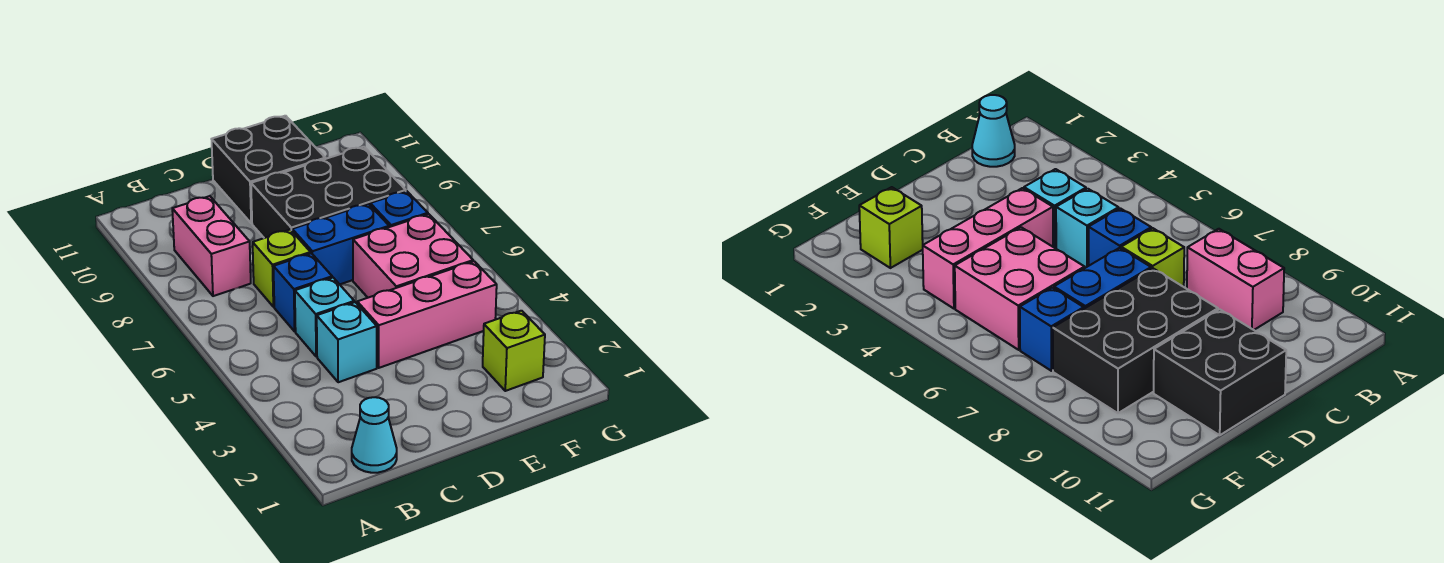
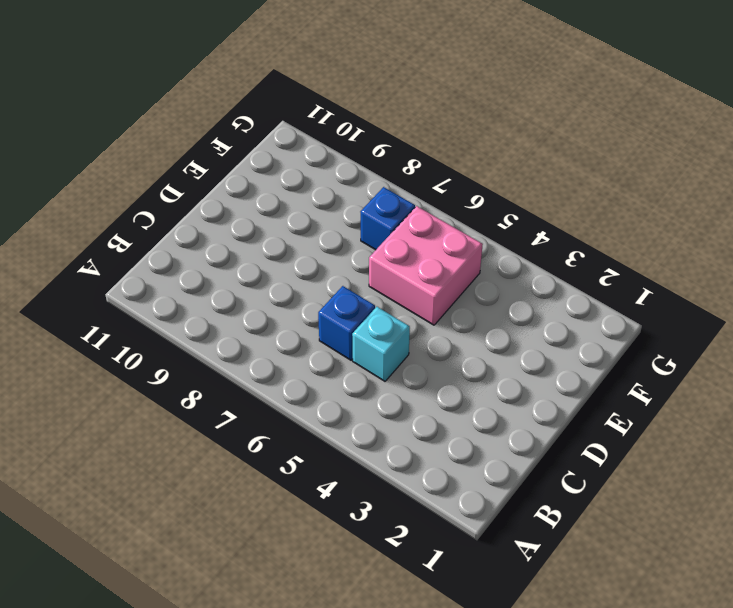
none -> cyan 1x1 cone [352,397,397,473]
none -> pink 1x2 brick [172,196,251,296]
none -> cyan 1x1 brick [317,302,377,382]

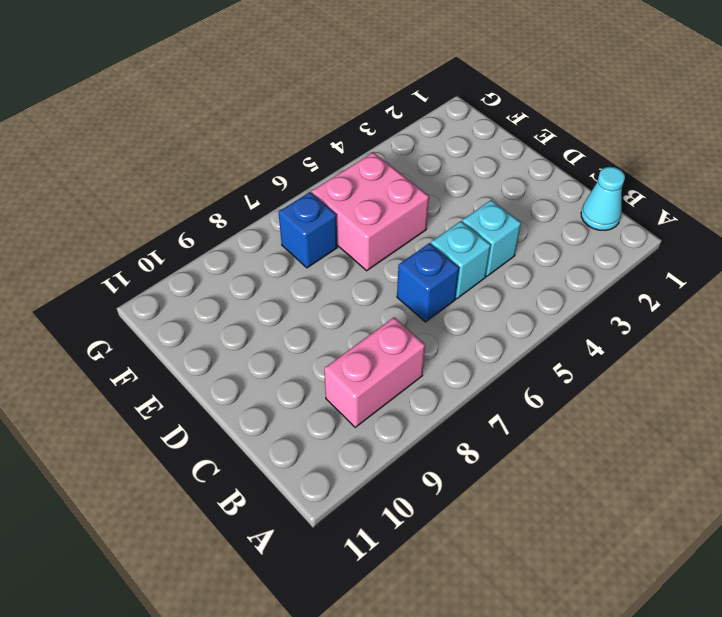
none -> lime 1x1 brick [253,230,311,307]
none -> pink 1x3 brick [357,261,497,368]
none -> blue 1x2 brick [292,204,389,284]

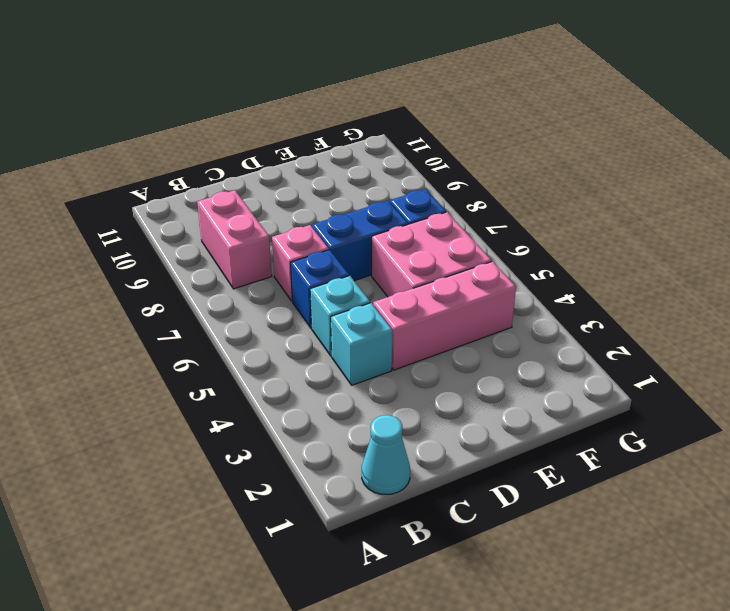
pink 1x1 brick [272,225,329,301] -> lime 1x1 brick [253,230,311,307]
none -> black 2x3 brick [251,147,406,238]
none -> black 2x2 brick [212,116,325,223]
none -> lime 1x1 brick [483,311,545,391]

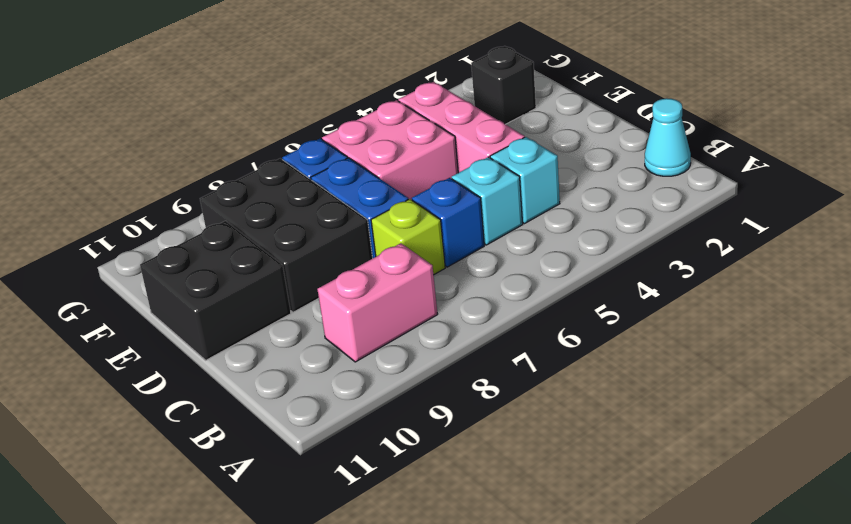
black 1x1 brick [471,46,536,124] -> lime 1x1 brick [483,311,545,391]

